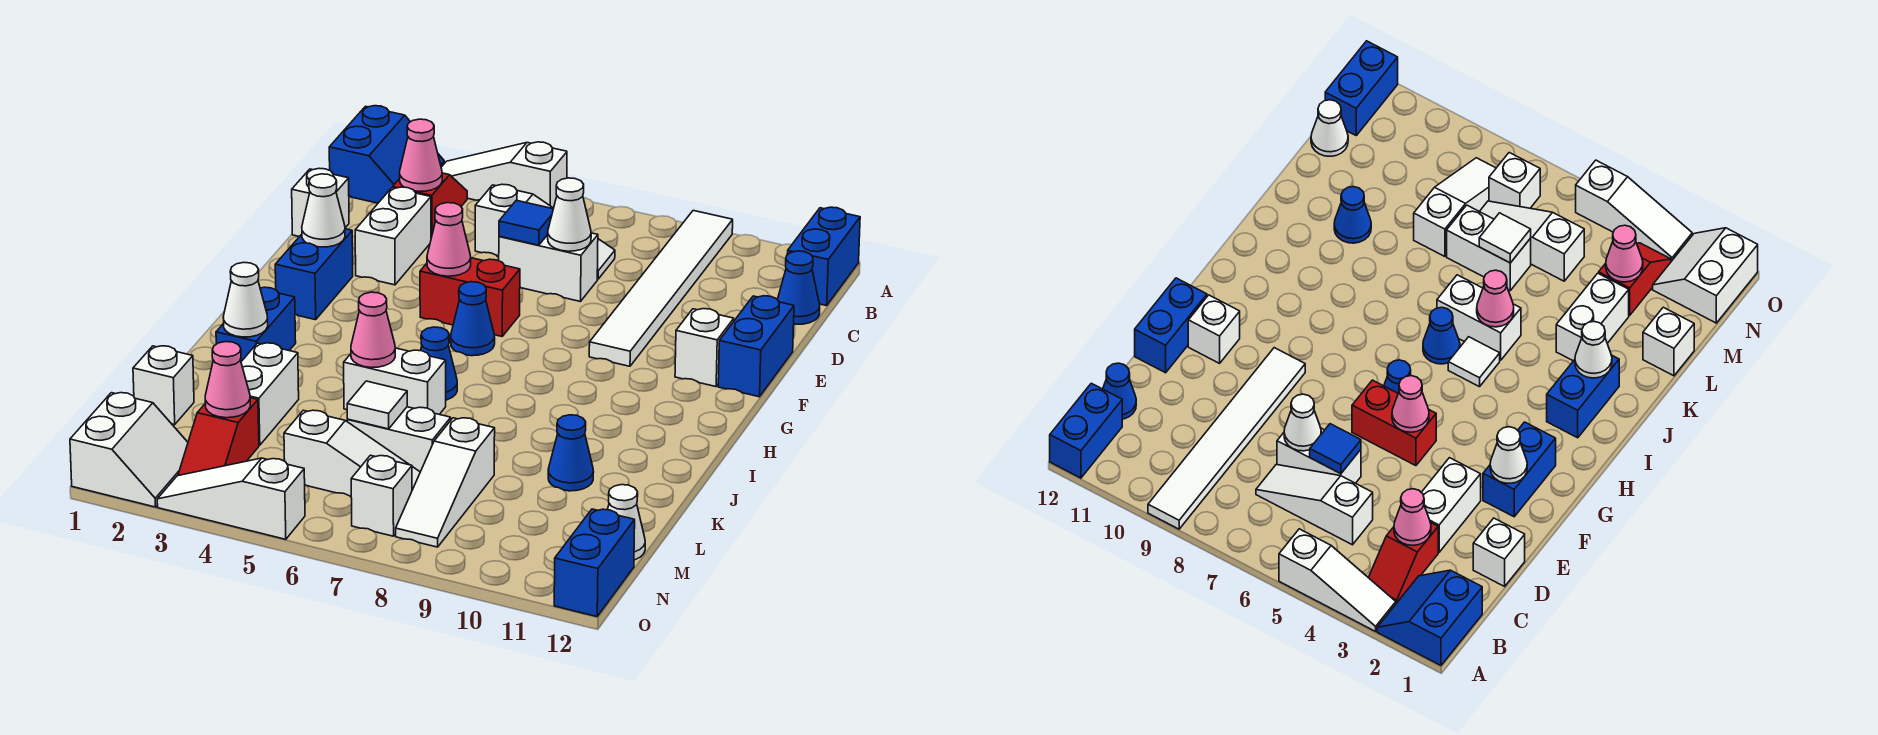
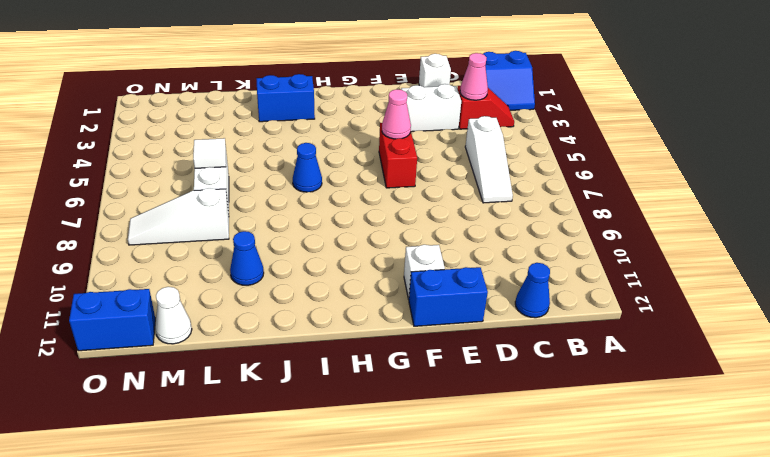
none -> white 1x3 slope [441,142,567,208]
none -> white 1x6 tile [589,211,733,366]
none -> blue 1x2 brick [787,207,860,306]
none -> white 1x2 brick [499,233,598,302]

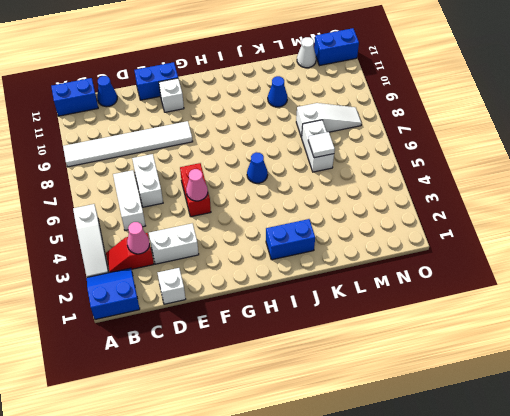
none -> blue 1x2 brick [275,229,353,320]
none -> blue 1x1 cone [451,282,495,356]
none -> white 1x1 tile [1448,337,1500,387]
none -> white 1x2 brick [344,348,446,414]

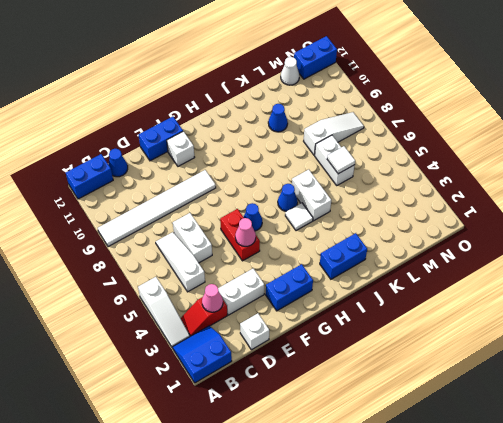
none -> white 1x2 brick [241,343,299,445]
none -> white 1x1 brick [133,346,194,425]
none -> red 1x2 slope [178,398,259,476]
none -> white 1x3 slope [284,410,420,497]

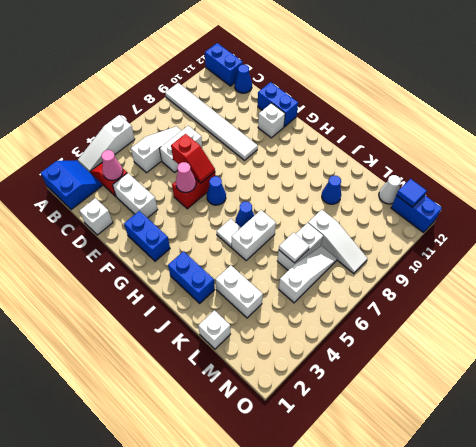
red 1x2 slope [171,134,215,183] -> red 1x2 slope moved to [178,398,259,476]
blue 1x1 tile [397,179,427,207] -> blue 1x1 tile moved to [499,200,553,245]
none -> white 2x2 slope [70,393,188,507]
none -> white 1x1 brick [351,455,412,536]
none -> white 1x3 slope [157,458,305,539]
none -> white 1x1 cone [548,178,591,251]

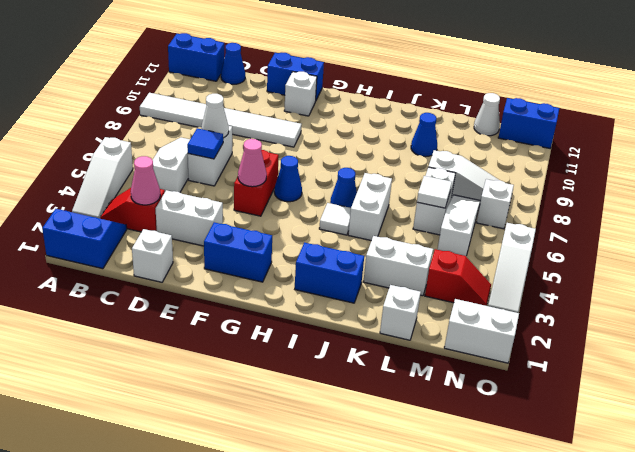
none -> white 1x1 cone [302,174,345,247]
none -> white 1x1 cone [223,262,268,337]
none -> pink 1x1 cone [351,292,395,367]
none -> pink 1x1 cone [205,342,250,418]

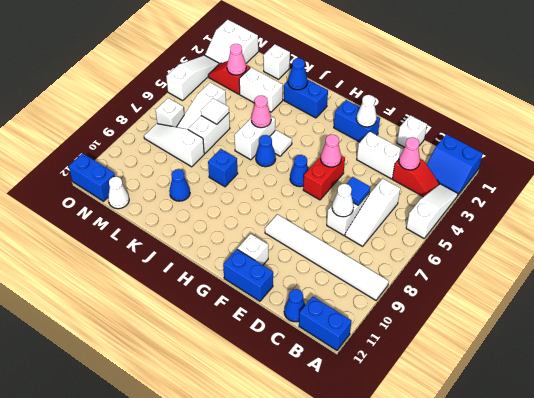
blue 1x1 cone [288,58,308,90] -> white 1x1 cone [223,262,268,337]
blue 1x1 brick [208,149,238,187] -> none

